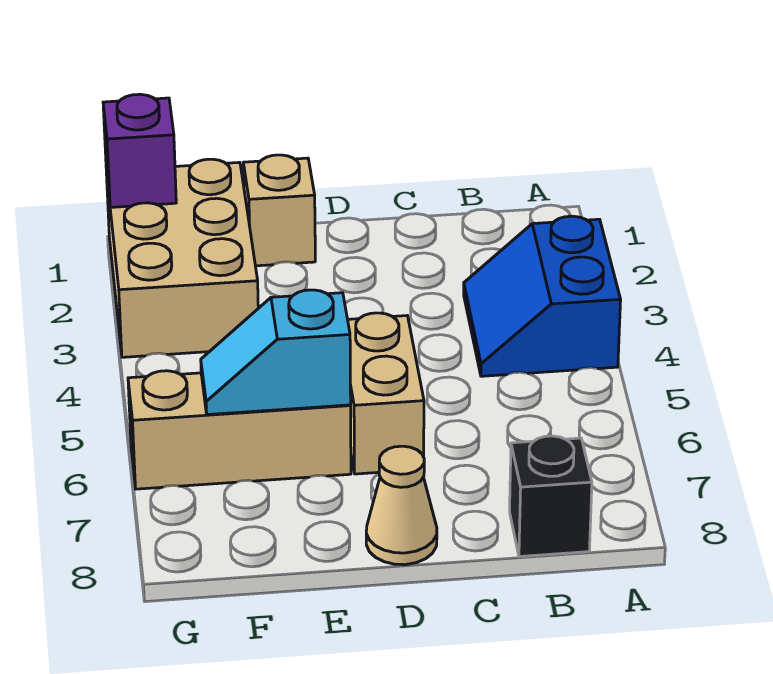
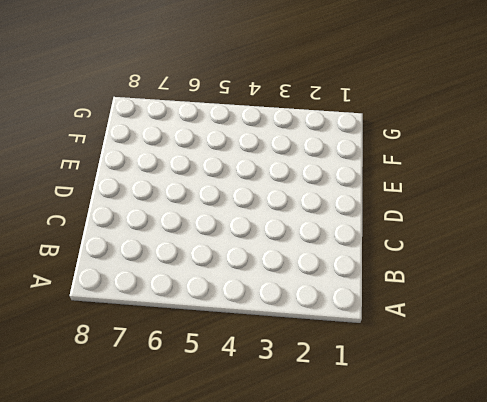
none -> blue 2x2 slope [464,216,621,376]
none -> black 1x1 brick [510,436,592,557]

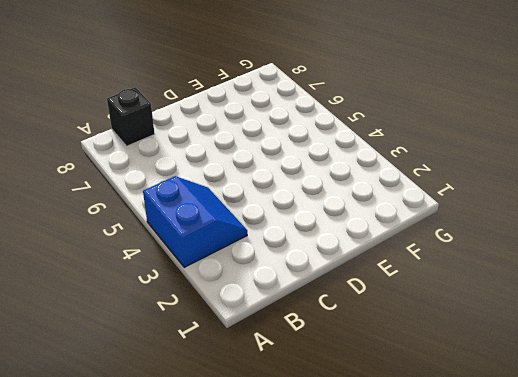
none -> tan 1x2 brick [348,313,424,474]
none -> tan 1x1 cone [366,446,437,565]

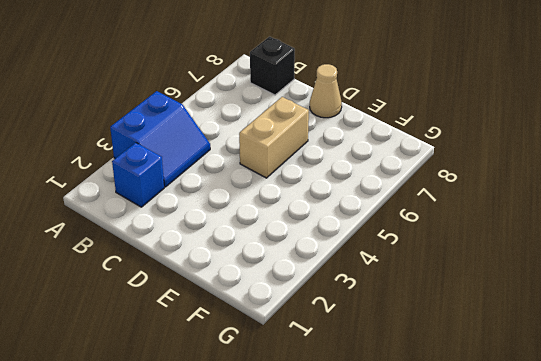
blue 1x1 brick [112,143,164,207] -> none
none -> tan 1x1 brick [243,155,315,266]
none -> tan 1x3 brick [128,371,351,489]

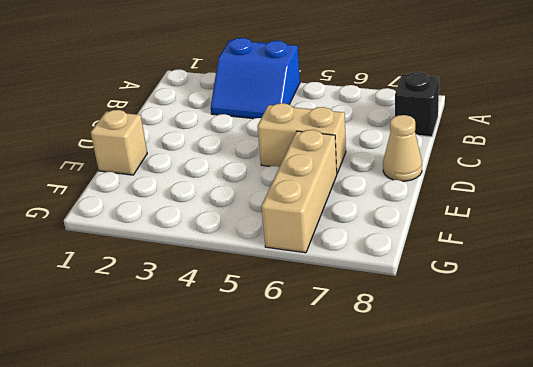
none -> tan 2x3 brick [106,159,258,357]
none -> cyan 1x2 slope [201,290,351,415]

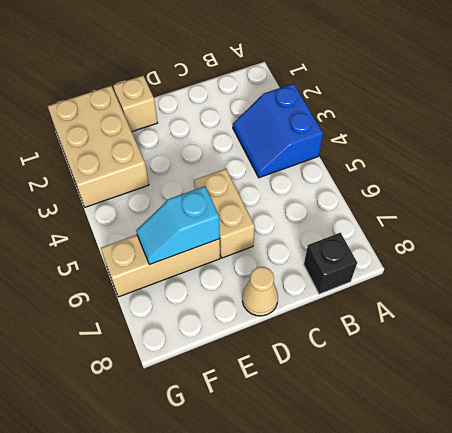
none -> purple 1x1 brick [103,94,176,207]

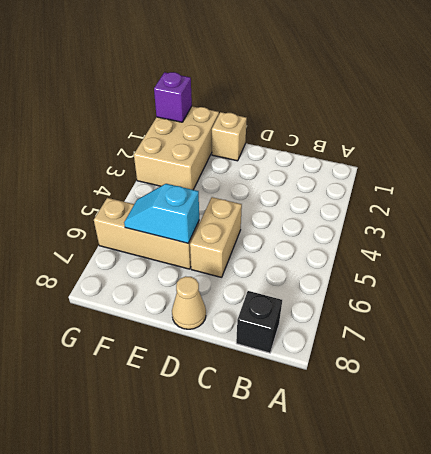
none -> blue 2x2 slope [464,216,621,376]

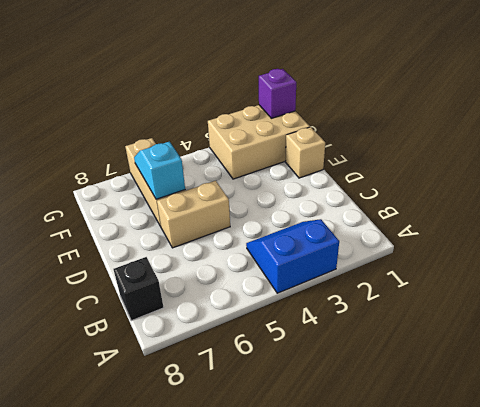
none -> tan 1x1 cone [366,446,437,565]

